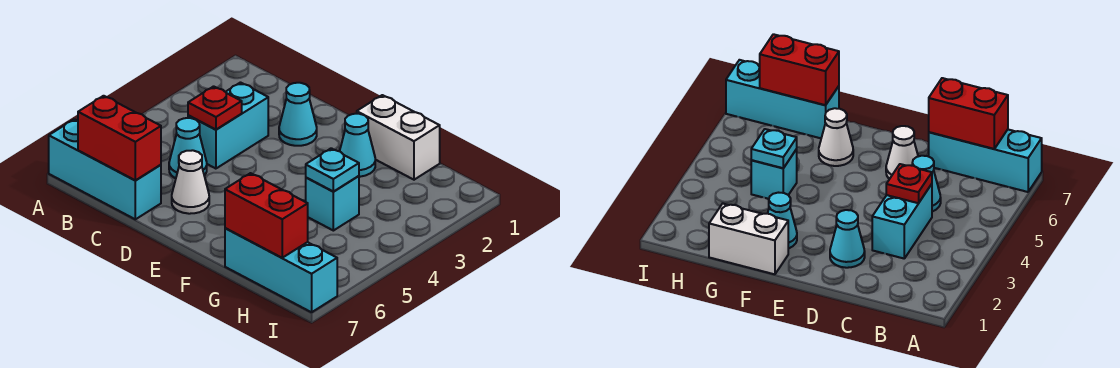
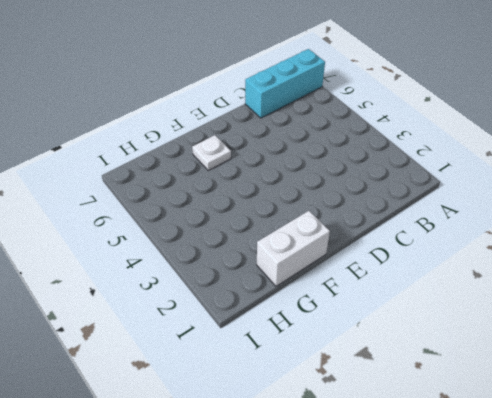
white 1x1 plate [192,135,231,171] -> white 1x1 cone [819,108,853,166]
none -> cyan 1x2 brick [188,83,268,169]
none -> cyan 1x1 cone [169,118,207,178]
none -> cyan 1x1 cone [279,83,317,146]

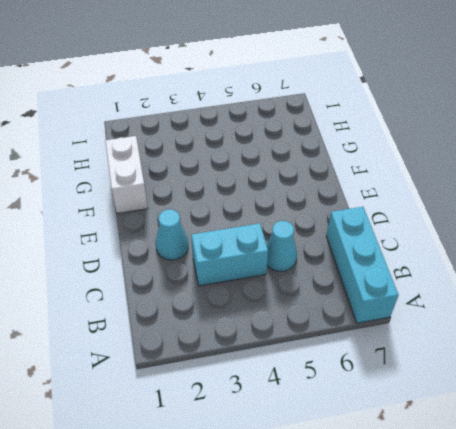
none -> white 1x1 cone [172,150,209,214]
none -> cyan 1x1 cone [340,114,375,177]
none -> white 1x1 cone [819,108,853,166]

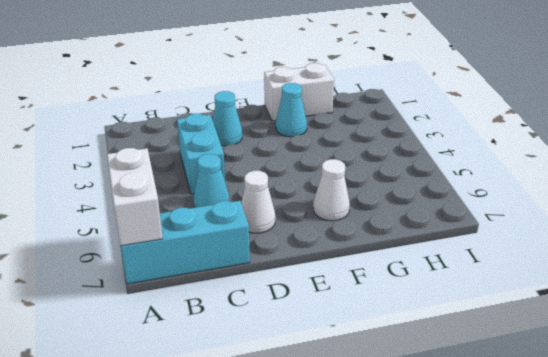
white 1x2 brick [107,148,163,246] -> none
none -> cyan 1x1 brick [306,176,359,231]
none -> cyan 1x3 brick [225,228,337,312]
none -> red 1x2 brick [78,96,161,181]

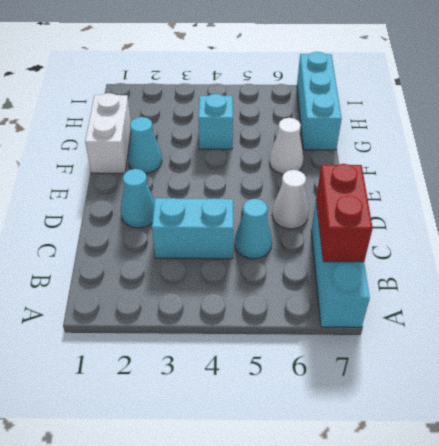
none -> red 1x1 plate [188,86,242,129]
none -> cyan 1x1 plate [306,148,359,191]
none -> red 1x2 brick [225,173,308,258]

